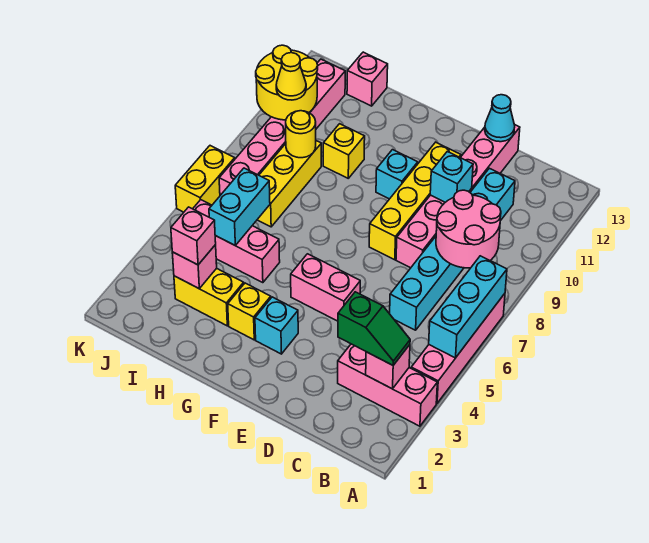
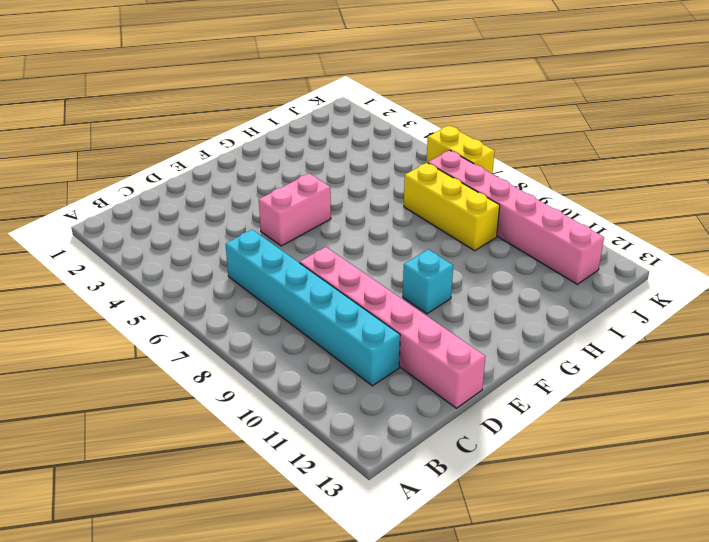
none -> pink 1x3 brick [338,344,437,426]
none -> pink 1x4 brick [411,294,505,403]
none -> yellow 1x4 brick [369,142,461,260]

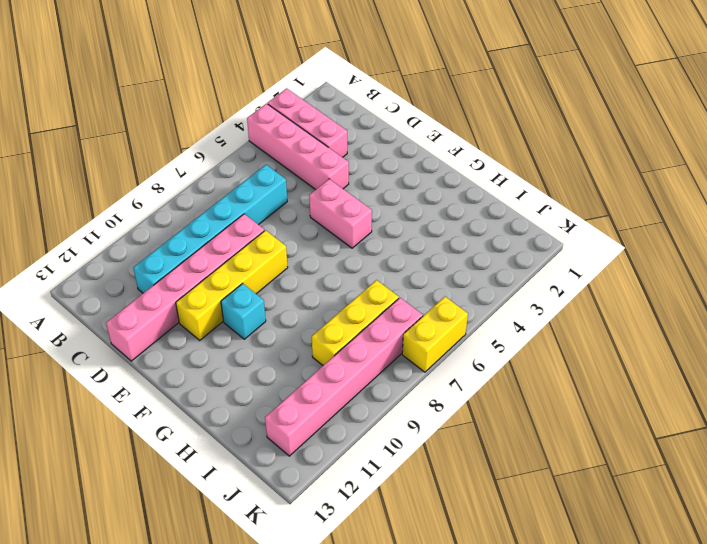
pink 1x4 brick [247,104,349,190] -> pink 1x4 brick turned to [411,294,505,403]
none -> cyan 1x1 brick [255,297,298,354]
none -> yellow 1x1 brick [228,283,271,340]
none -> yellow 1x2 brick [174,268,244,326]

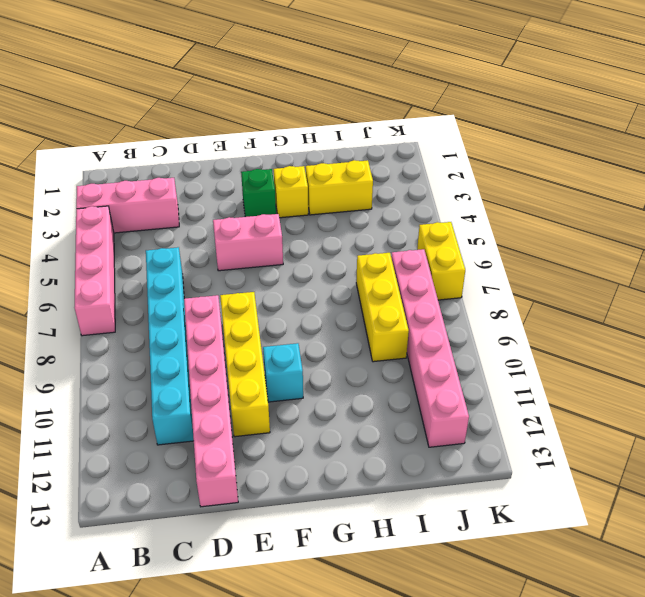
green 1x1 brick [241,169,276,217] -> cyan 1x1 brick [255,297,298,354]
none -> pink 1x3 brick [193,200,280,283]
none -> yellow 1x1 brick [323,124,365,178]
none -> pink 1x1 brick [347,52,388,106]

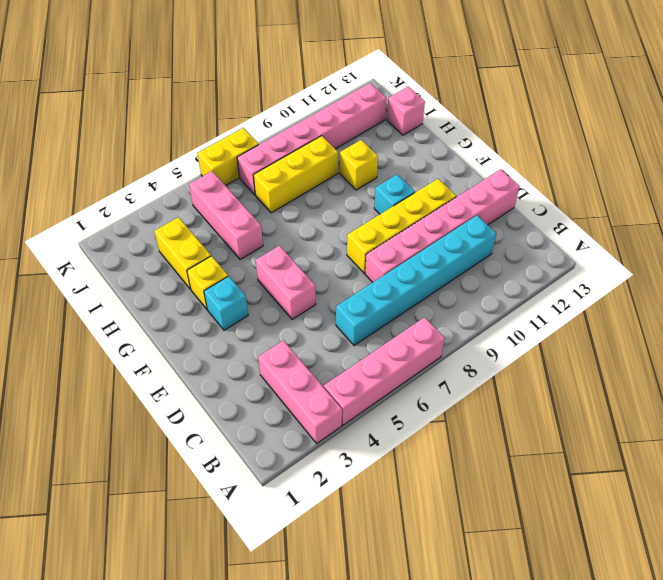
none -> cyan 1x3 brick [429,256,507,358]
none -> pink 1x1 brick [366,345,410,389]
none -> pink 2x2 round brick [436,190,501,268]

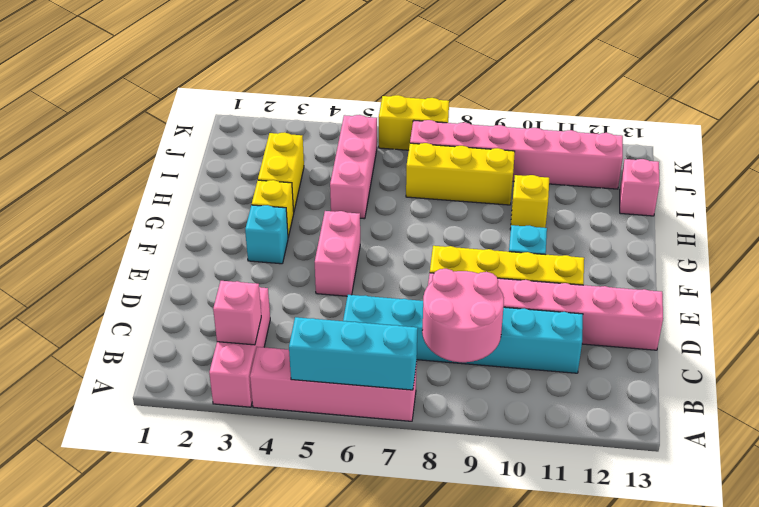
none -> cyan 1x1 brick [430,152,473,202]
none -> cyan 1x1 cone [485,95,515,142]
none -> pink 1x1 brick [172,245,217,288]

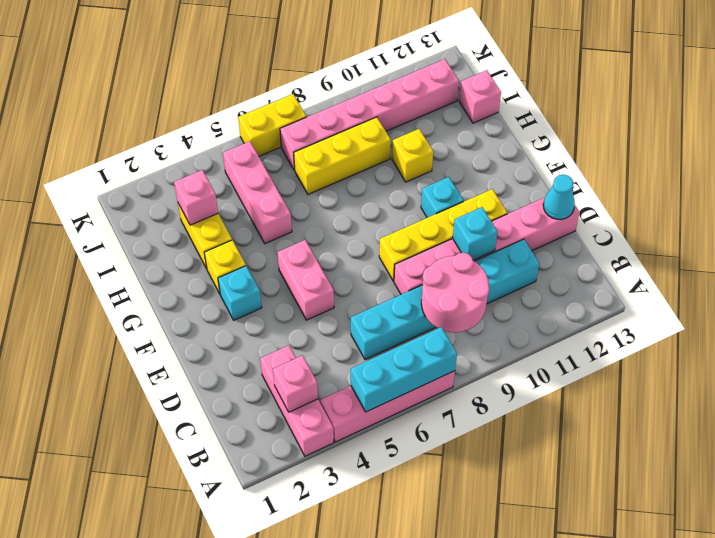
none -> cyan 1x2 brick [209,168,270,246]
none -> yellow 1x1 round brick [286,111,316,158]
none -> yellow 2x2 round brick [256,45,318,120]

